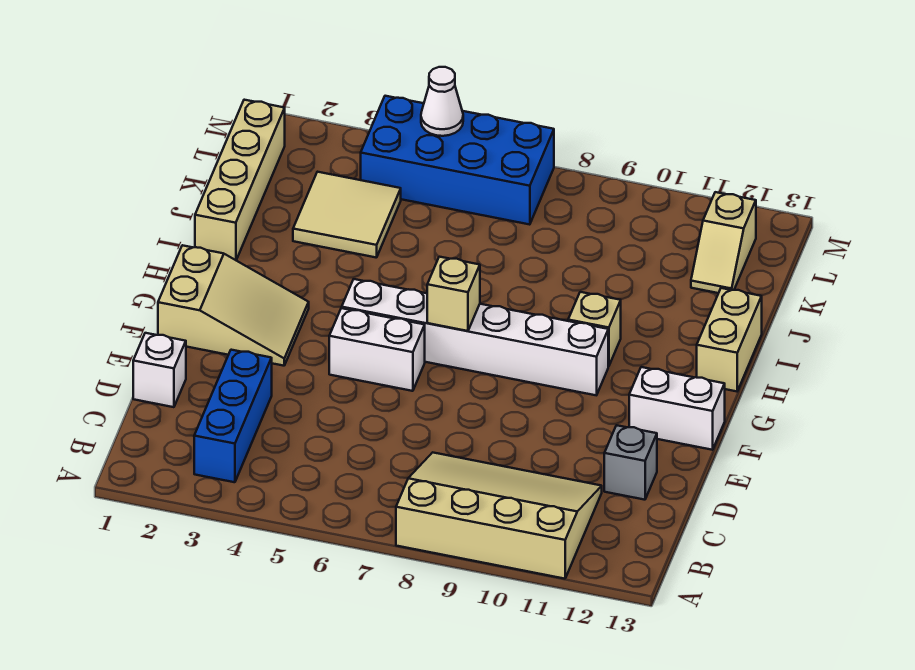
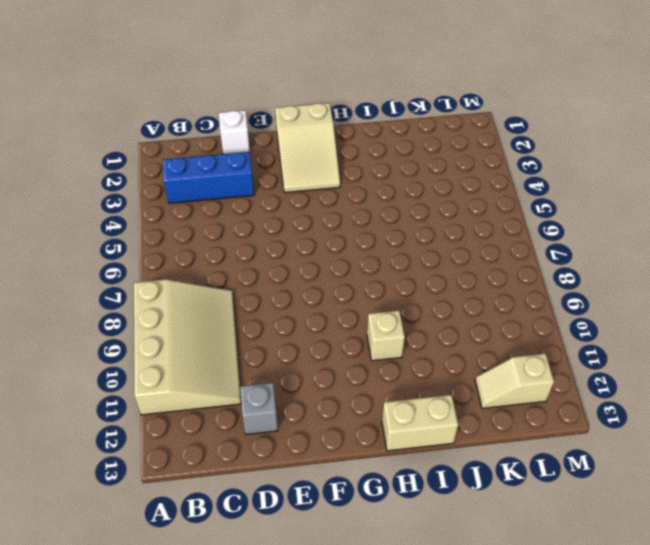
none -> white 1x2 brick [329,308,425,391]
none -> white 1x2 brick [629,367,725,450]
none -> white 1x6 brick [342,279,608,395]

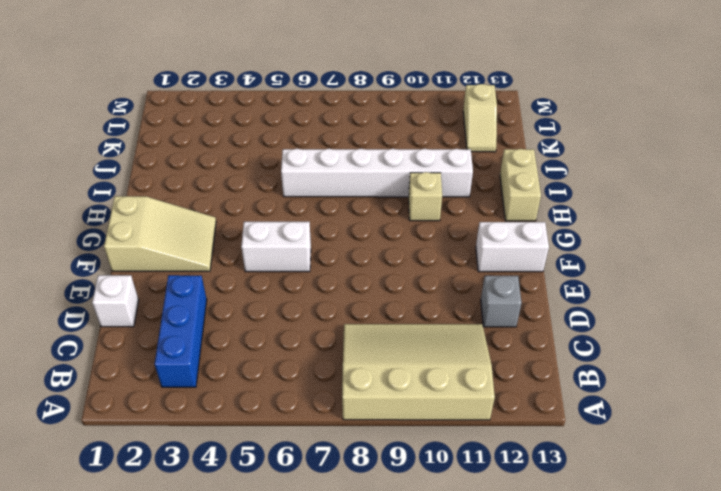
white 1x6 brick [281,149,473,197] -> white 1x6 brick moved to [342,279,608,395]
none -> tan 1x4 brick [195,100,285,260]
none -> tan 2x2 tile [293,172,401,258]
none -> blue 2x4 brick [361,96,554,225]

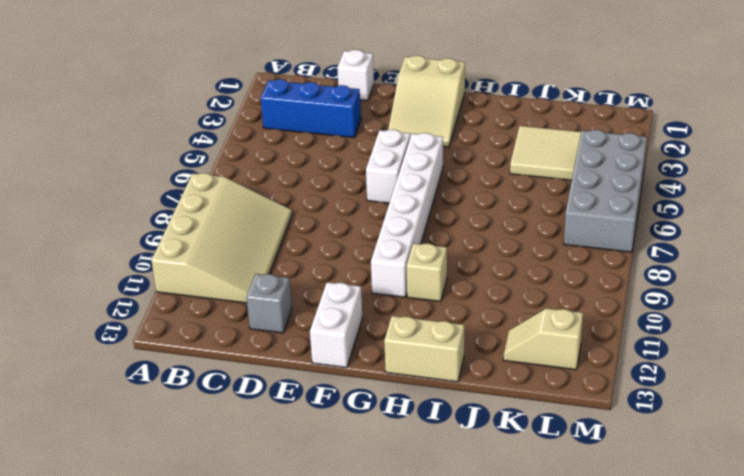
grey 2x4 brick [564,130,647,252] -> blue 2x4 brick [361,96,554,225]
none -> tan 1x4 brick [195,100,285,260]
none -> tan 1x1 brick [427,257,480,331]
none -> white 1x1 cone [421,67,463,136]

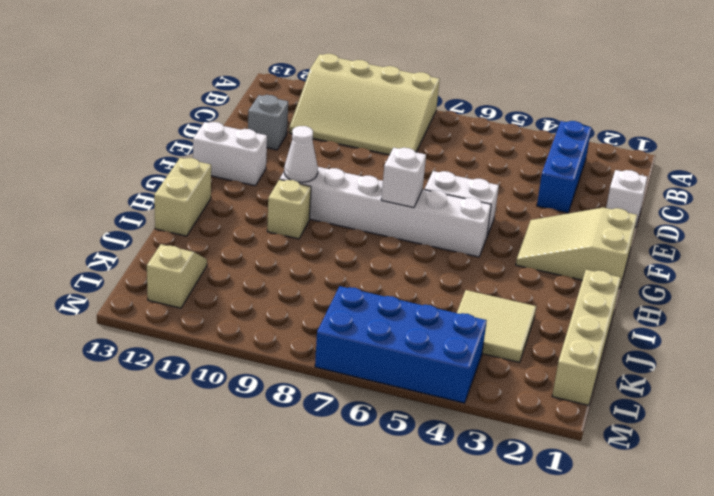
white 1x1 brick [381,148,426,208] -> tan 1x1 brick [427,257,480,331]
white 1x1 cone [284,126,318,182] -> white 1x1 cone moved to [421,67,463,136]

